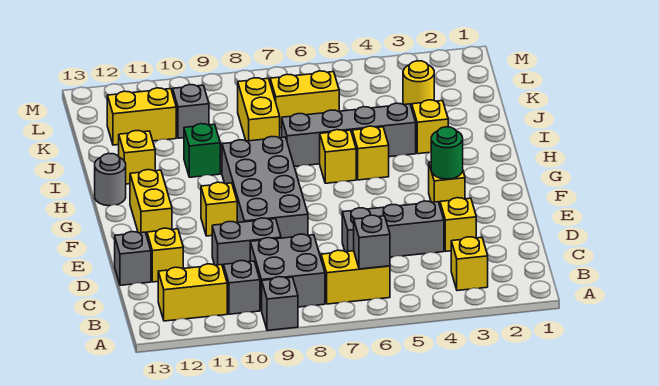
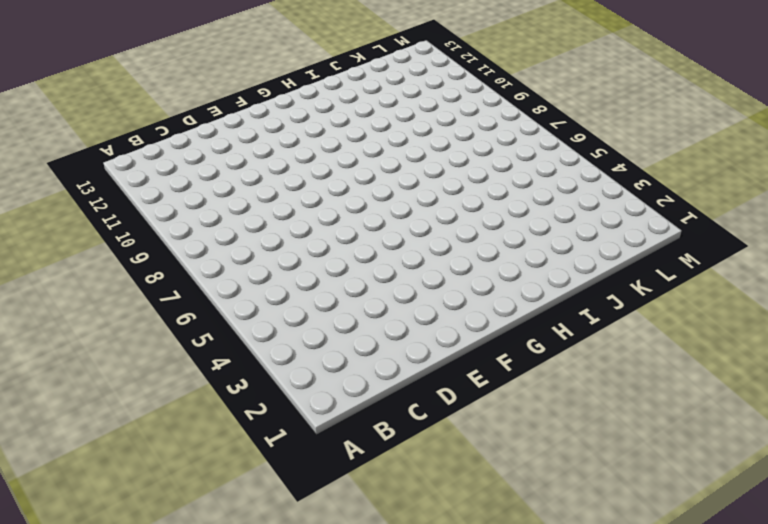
none -> grey 1x1 brick [262,277,298,330]
none -> yellow 1x1 brick [451,237,488,291]
none -> yellow 1x2 brick [321,250,390,304]

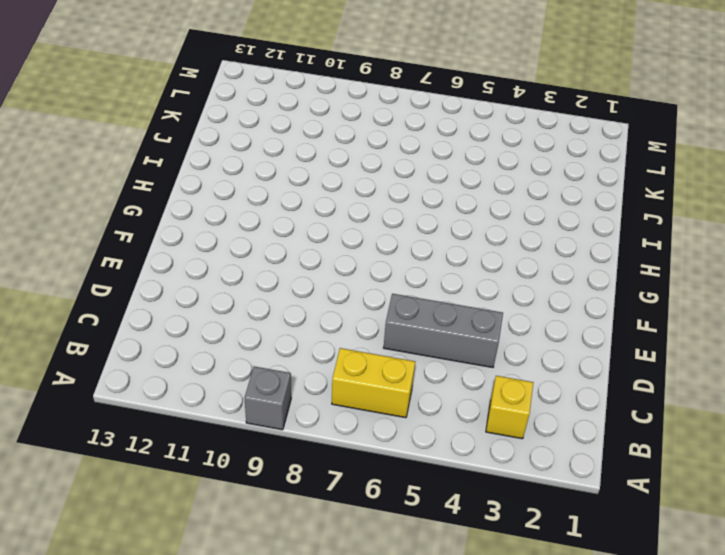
none -> grey 2x2 brick [250,234,325,311]
none -> grey 1x1 brick [223,261,260,314]
none -> yellow 1x2 brick [158,264,227,321]

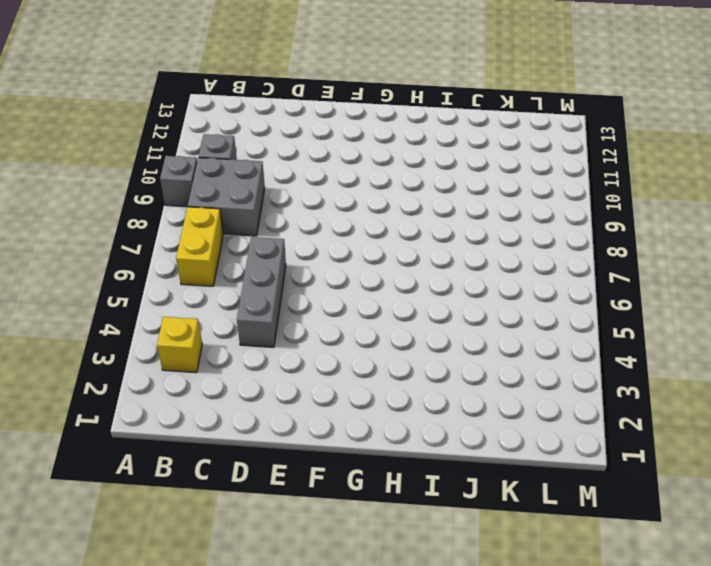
none -> yellow 1x2 brick [158,264,227,321]
none -> yellow 1x1 brick [440,198,476,251]
none -> grey 1x2 brick [212,218,281,267]

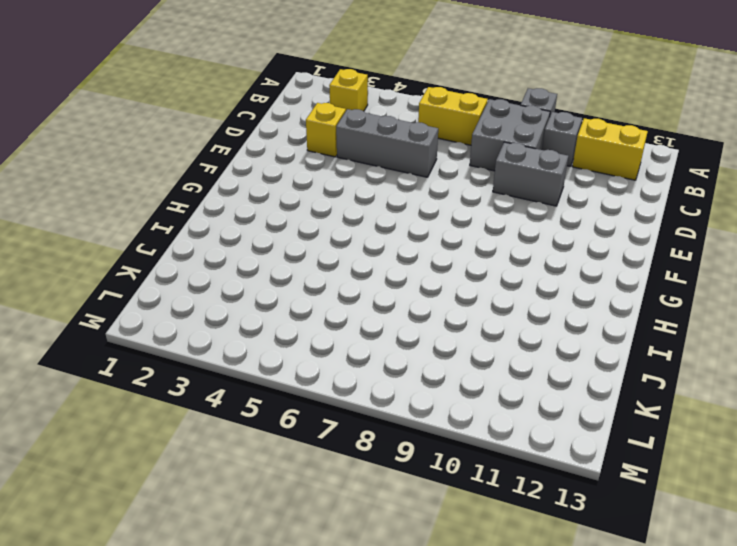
none -> yellow 1x1 brick [147,228,183,282]
none -> grey 1x1 brick [115,232,151,285]
none -> grey 2x4 brick [222,137,308,238]

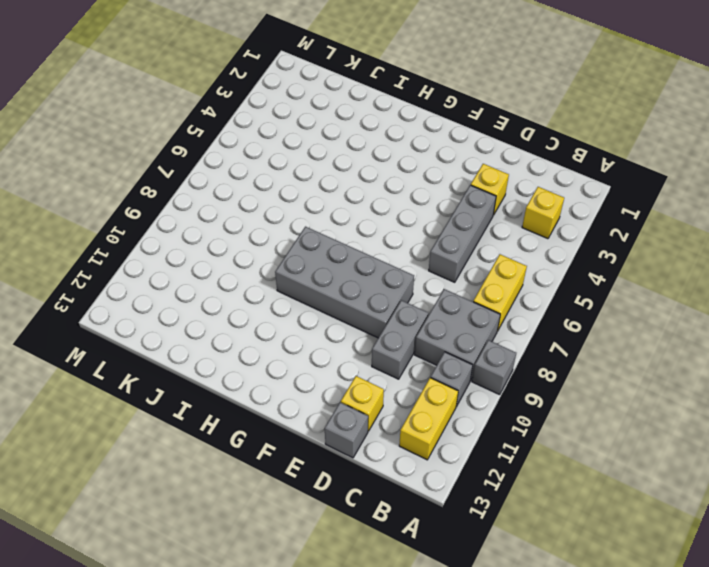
none -> yellow 1x1 brick [429,162,465,205]
none -> yellow 1x1 brick [201,182,237,236]
none -> yellow 1x2 brick [130,170,172,236]

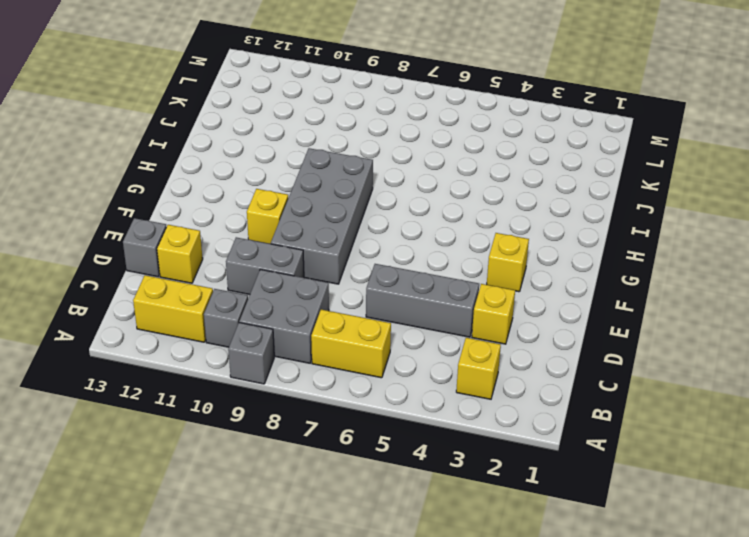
none -> yellow 1x2 brick [130,170,172,236]
none -> yellow 1x1 brick [352,126,389,180]
none -> yellow 1x1 brick [320,130,356,183]

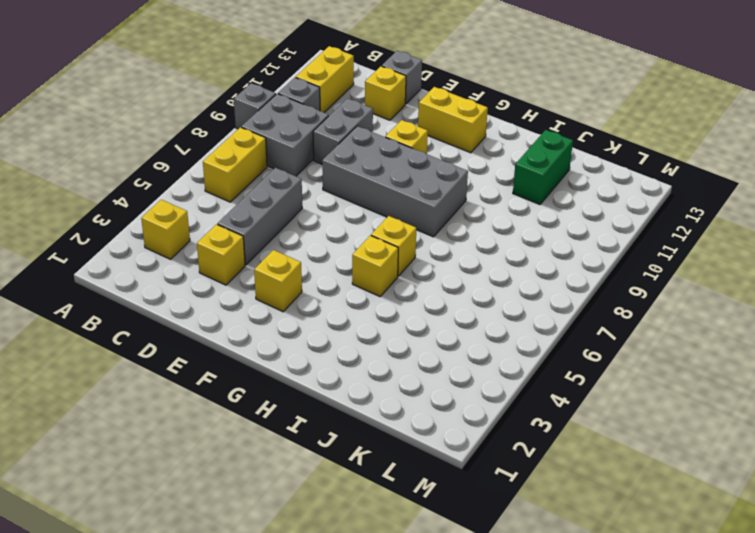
green 1x2 brick [513,130,573,205] -> none
none -> grey 1x1 round brick [95,153,126,206]
none -> yellow 1x1 brick [412,100,448,154]
none -> grey 1x4 brick [282,103,416,167]

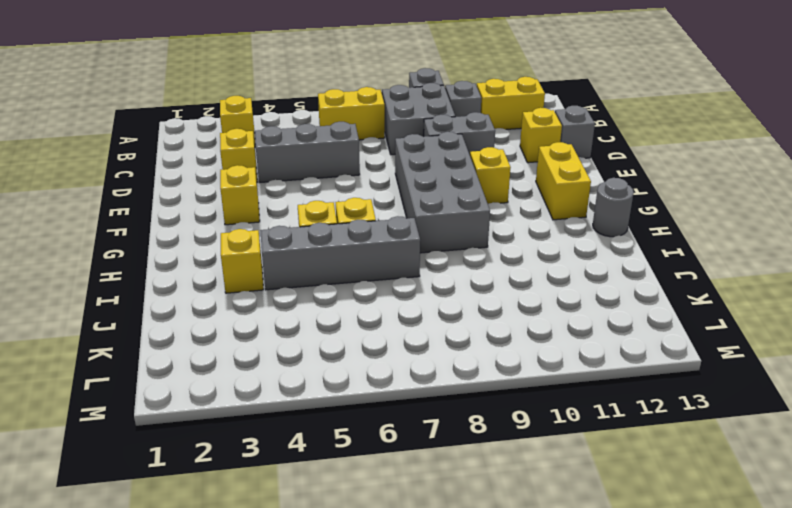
none -> green 1x1 brick [184,124,220,177]
none -> yellow 1x1 brick [119,131,155,184]
none -> yellow 1x2 brick [238,78,280,141]

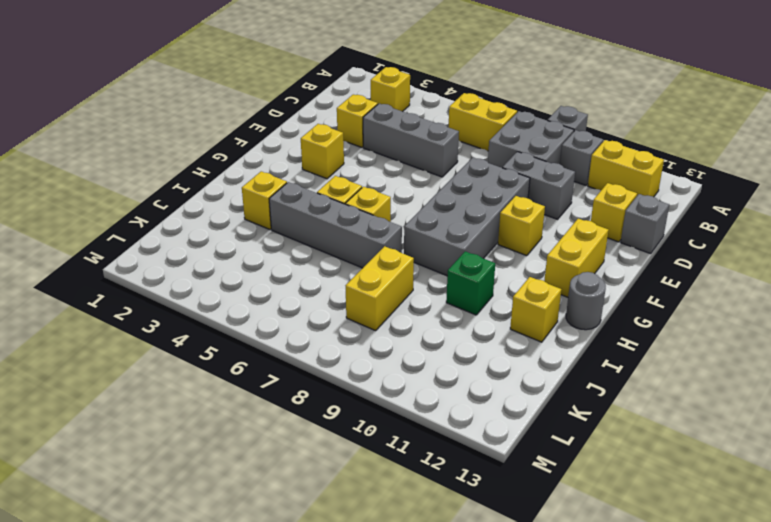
none -> yellow 1x1 round brick [403,61,434,108]
none -> yellow 1x2 brick [270,71,339,128]
none -> grey 1x1 brick [172,85,209,138]

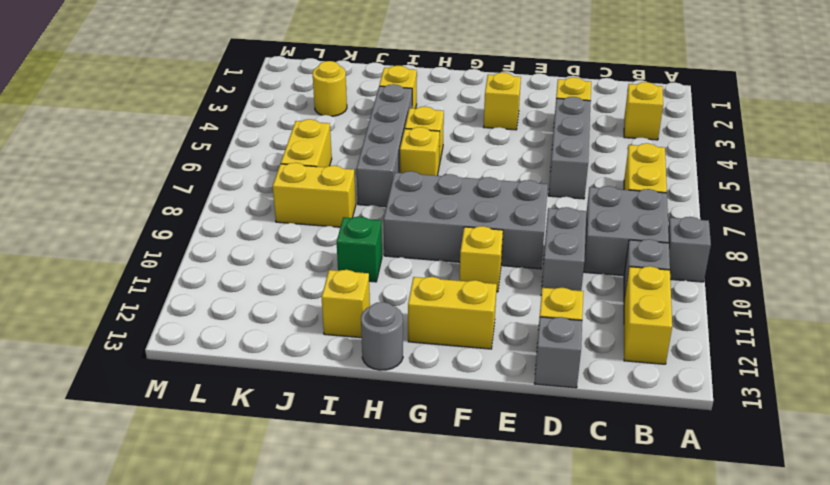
none -> grey 1x1 brick [172,85,209,138]
none -> yellow 1x2 brick [107,88,176,145]
none -> grey 1x1 brick [354,215,390,269]

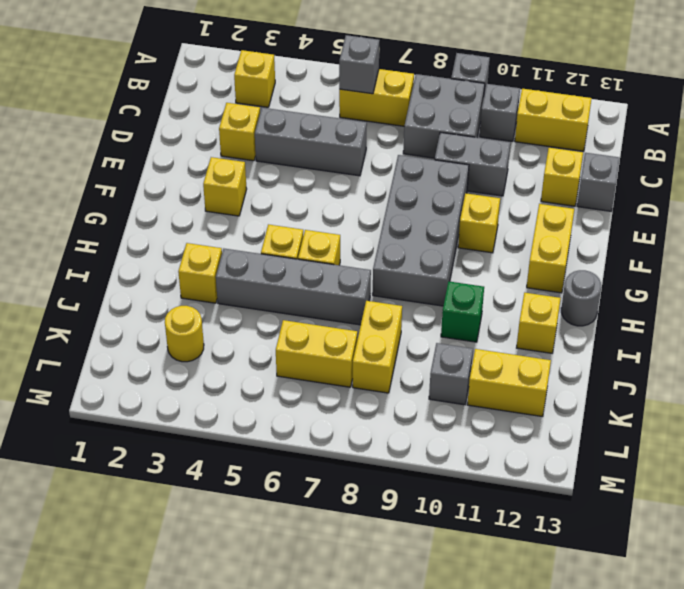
none -> green 1x1 round brick [431,127,463,179]

